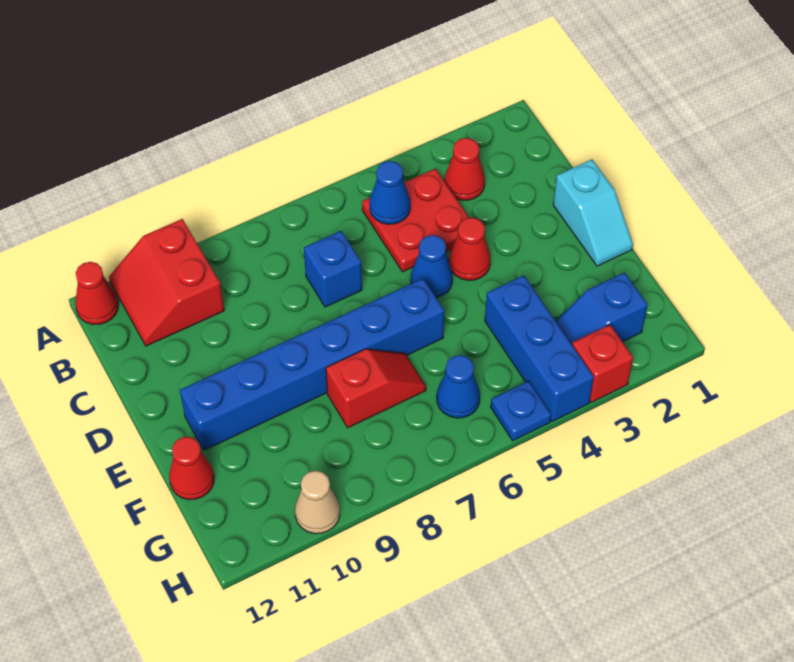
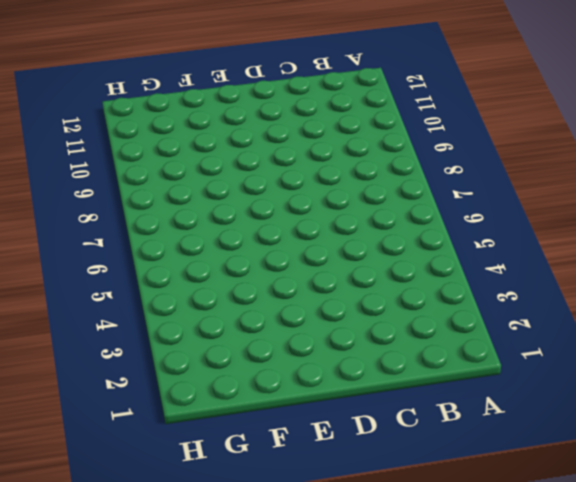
none -> red 2x2 slope [109,219,224,346]
none -> red 1x1 cone [75,262,118,325]
none -> red 1x1 cone [444,138,485,200]

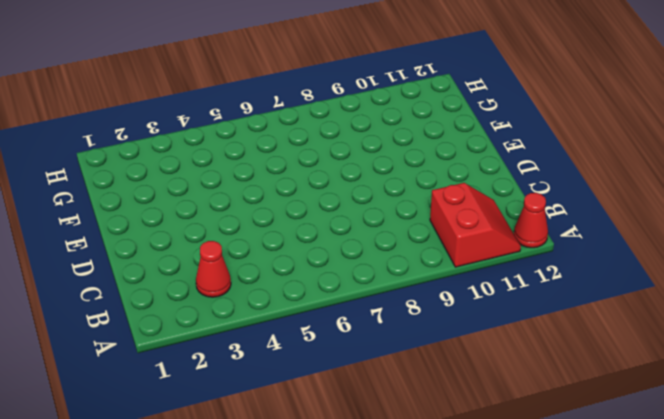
none -> red 2x2 plate [362,169,469,272]
none -> blue 1x1 brick [304,231,362,307]
none -> cyan 1x2 slope [553,160,633,266]

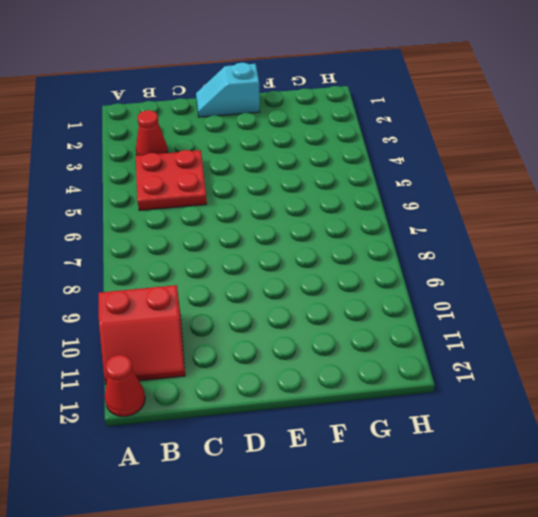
cyan 1x2 slope [196,63,260,117] -> cyan 1x2 slope turned to [553,160,633,266]
none -> blue 1x1 brick [304,231,362,307]
none -> red 1x1 cone [449,218,491,280]
none -> blue 1x1 cone [411,235,453,298]

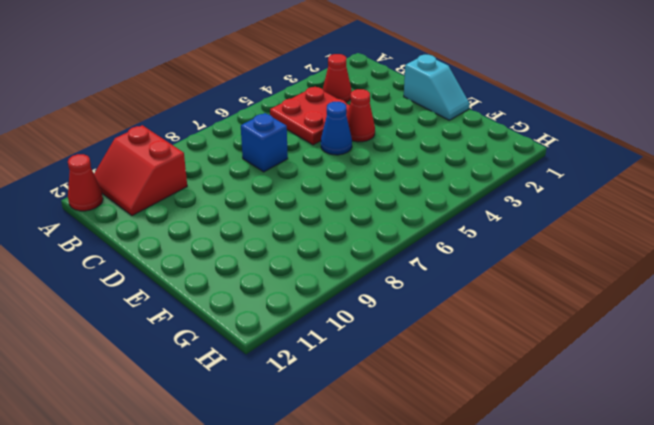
none -> blue 1x6 brick [180,279,444,450]
none -> blue 1x3 brick [485,276,594,422]
none -> red 1x2 slope [326,349,426,428]

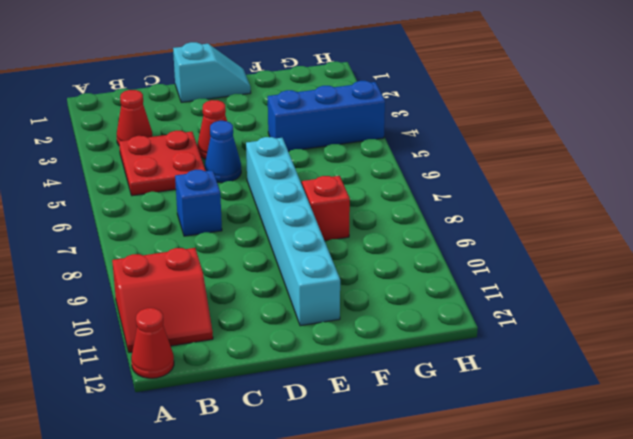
cyan 1x6 brick [246,137,340,326] -> blue 1x6 brick [180,279,444,450]
none -> red 1x1 cone [169,437,214,500]
none -> blue 1x2 slope [556,273,648,344]
none -> blue 1x1 cone [437,355,480,418]

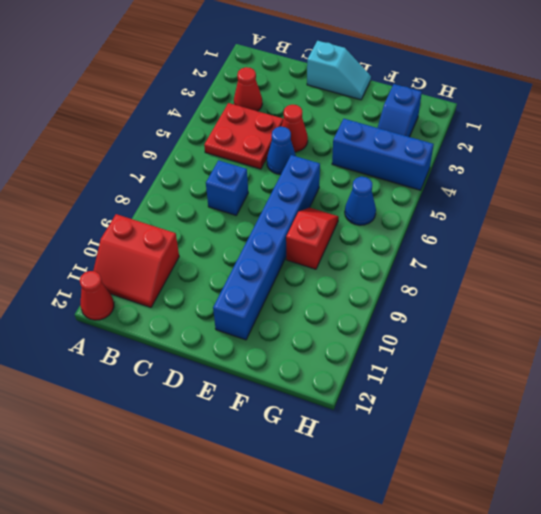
none -> red 1x1 cone [169,437,214,500]
none -> red 1x1 brick [572,325,633,403]
none -> blue 1x1 plate [491,381,551,441]

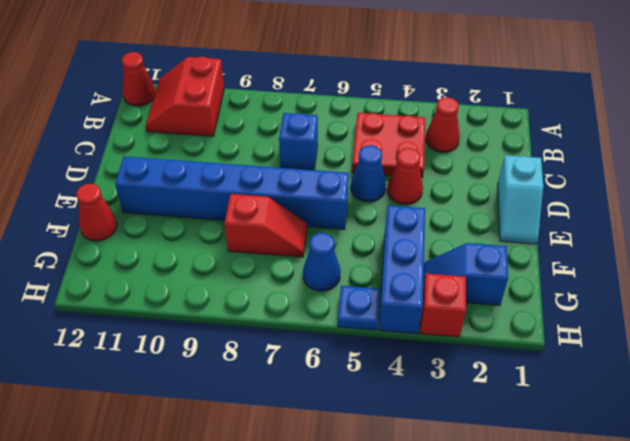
none -> tan 1x1 cone [295,471,340,534]
none -> blue 1x1 cone [369,161,410,224]

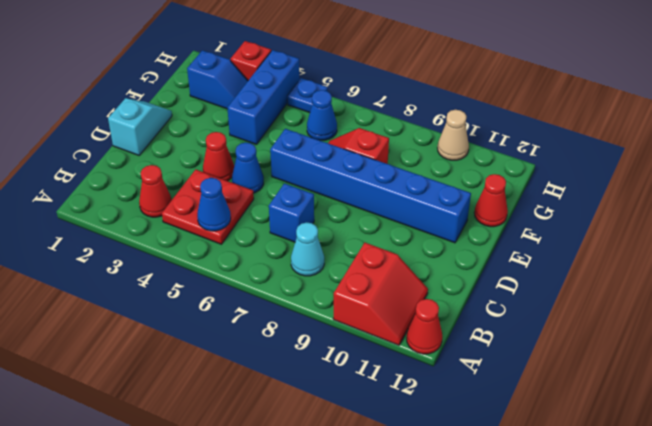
cyan 1x1 cone [291,222,324,276] -> none

